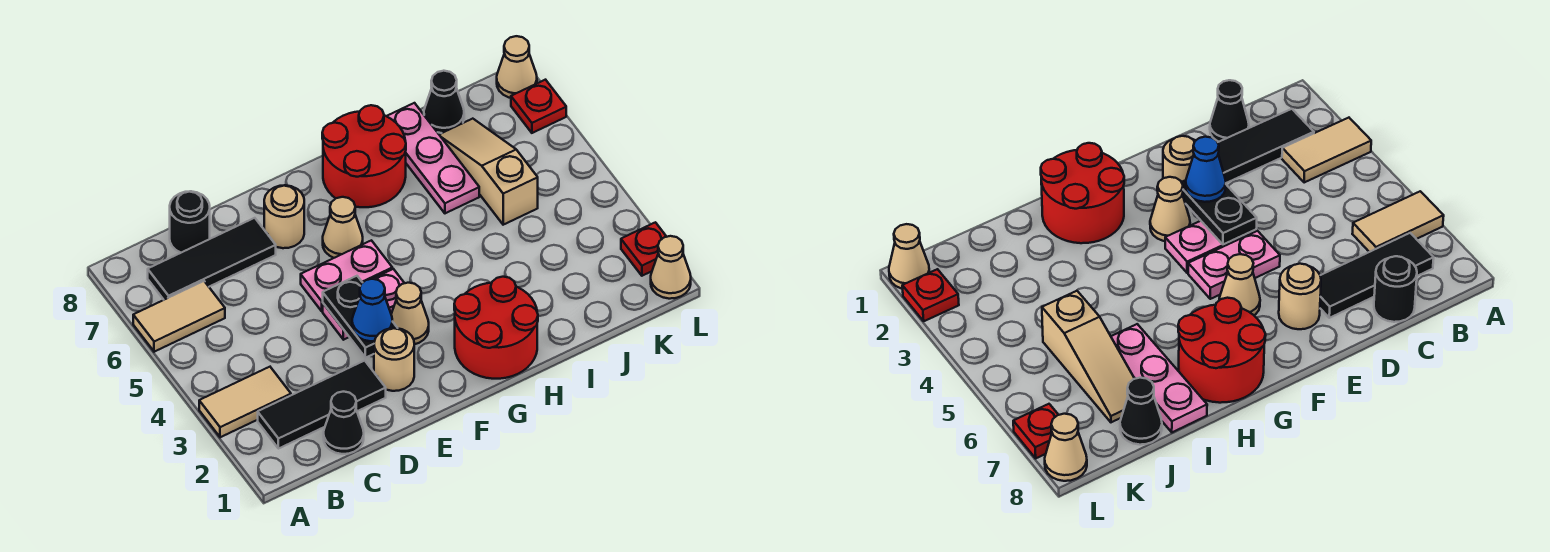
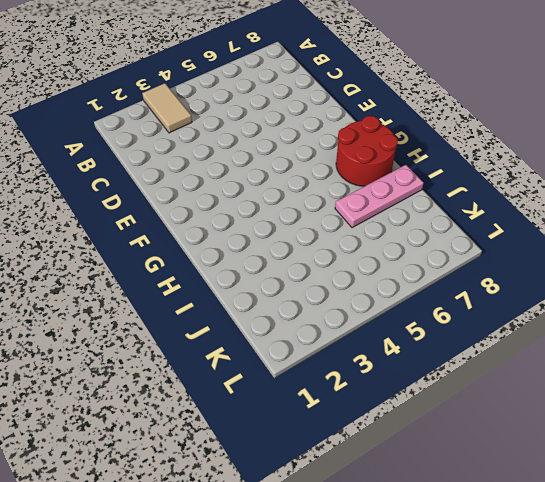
none -> tan 1x2 tile [133,281,225,352]
none -> black 1x3 tile [258,361,386,449]
none -> black 1x3 tile [148,218,276,300]

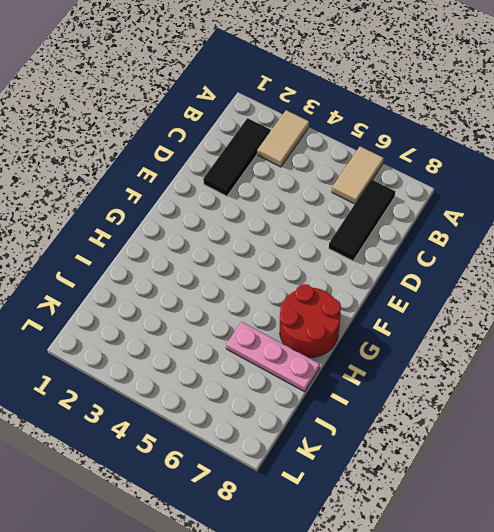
none -> black 1x1 cone [323,392,364,454]
none -> black 1x1 round brick [170,191,210,253]
none -> tan 1x1 round brick [374,328,414,391]

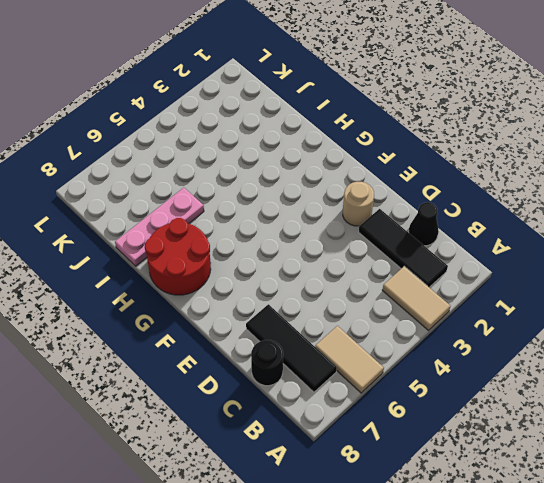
none -> pink 1x2 plate [323,269,404,340]
none -> pink 1x2 plate [301,240,392,311]
none -> tan 1x1 round brick [264,185,304,248]

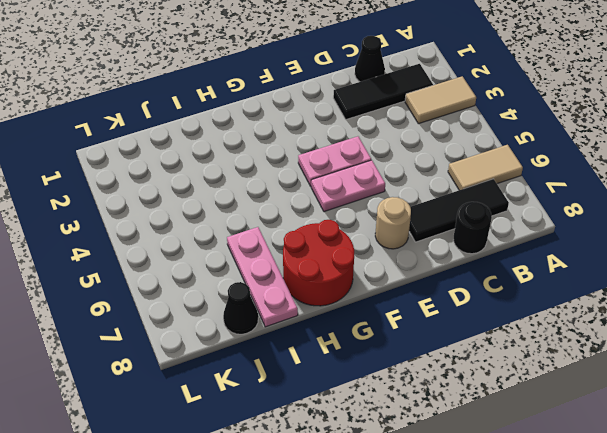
none -> tan 1x1 round brick [374,328,414,391]
none -> tan 1x1 cone [391,283,429,344]
none -> tan 1x1 cone [323,197,363,258]

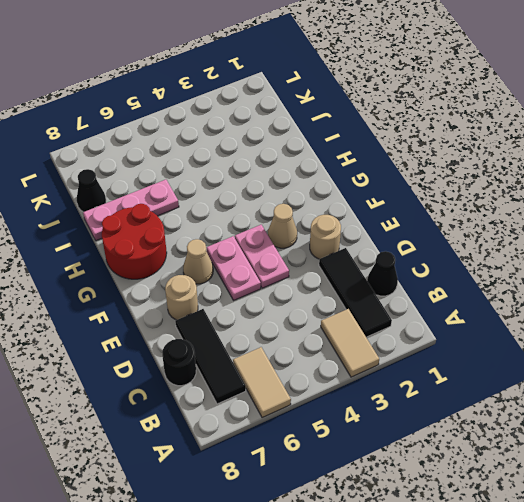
none -> red 2x2 round brick [454,277,538,379]
none -> tan 1x3 slope [439,119,538,225]
none -> tan 1x1 cone [651,236,691,299]

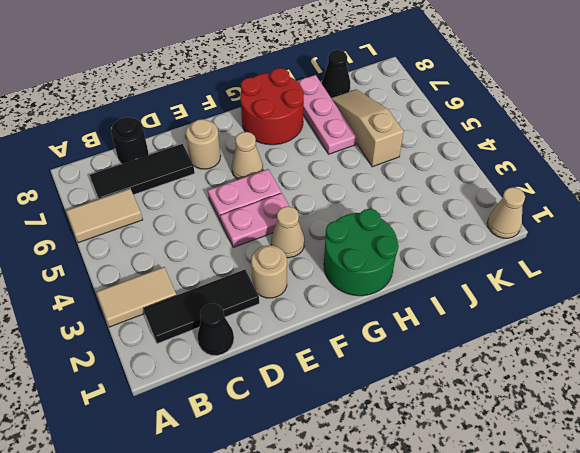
green 2x2 round brick [324,209,399,296] -> red 2x2 round brick [454,277,538,379]
none -> red 1x1 plate [621,222,667,276]
none -> red 1x1 plate [511,80,566,133]
none -> tan 1x1 cone [497,36,537,98]

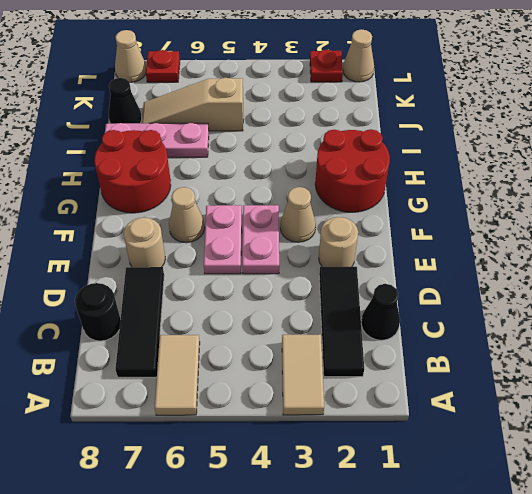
none -> black 1x2 plate [323,276,397,358]
none -> blue 1x1 cone [352,279,392,341]

